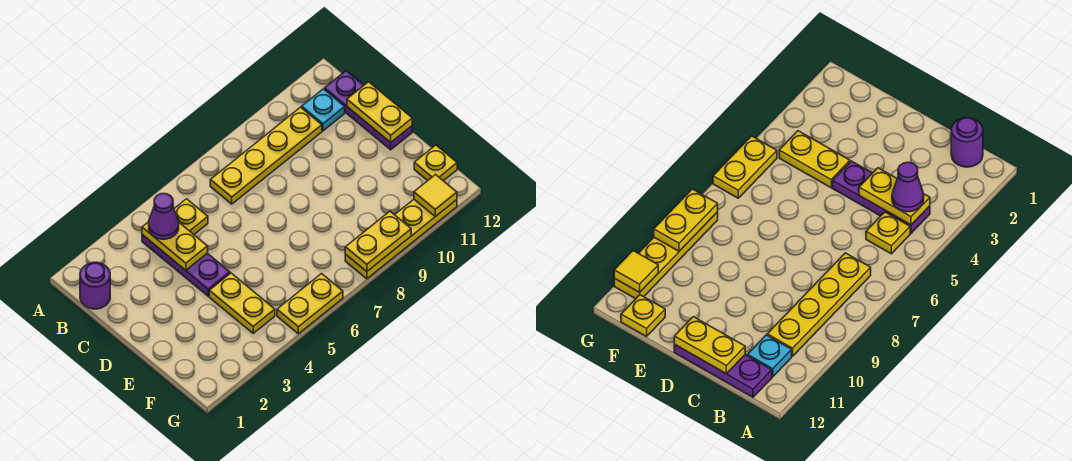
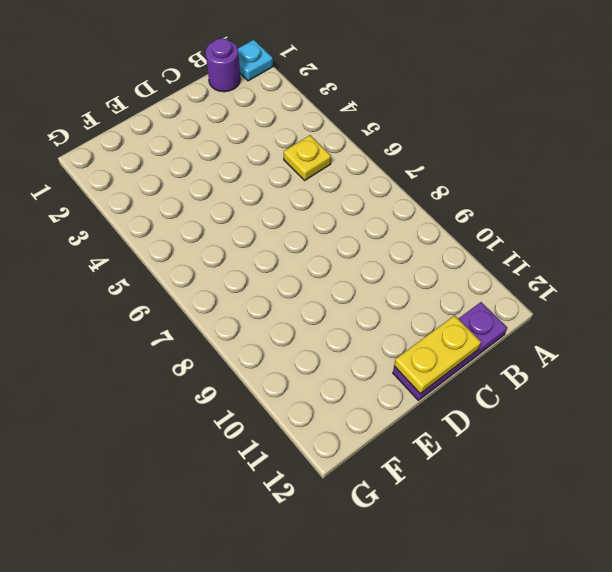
cyan 1x1 plate [238,40,273,81] -> cyan 1x1 plate moved to [302,89,345,131]
none -> purple 1x3 plate [142,235,230,296]
none -> yellow 1x4 plate [210,107,322,204]
none -> yellow 1x2 plate [209,273,275,333]

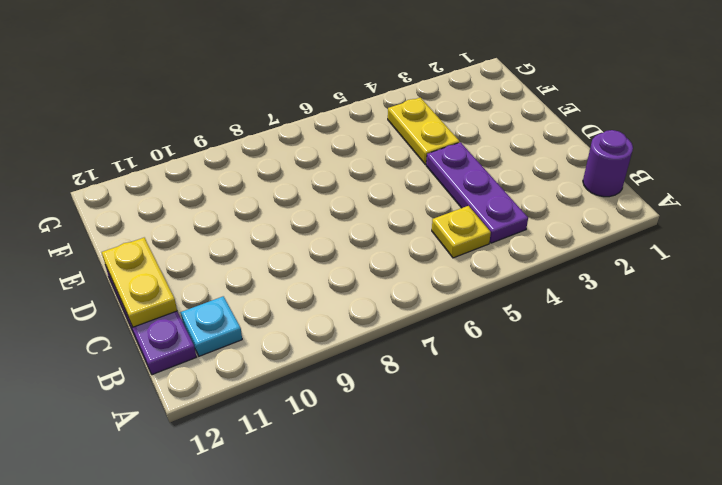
none -> yellow 1x4 plate [210,107,322,204]
none -> yellow 1x1 plate [414,145,457,181]
none -> yellow 1x2 plate [277,274,343,334]

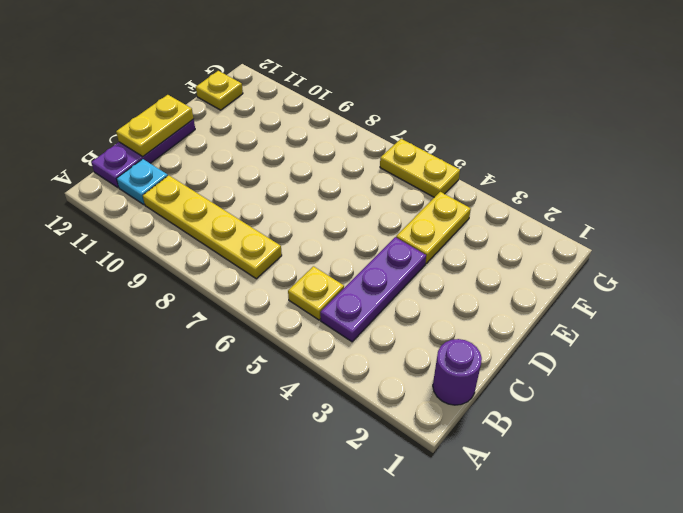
none -> yellow 1x4 plate [345,200,457,279]
none -> yellow 1x2 plate [142,222,208,270]
none -> yellow 1x2 plate [345,211,411,271]

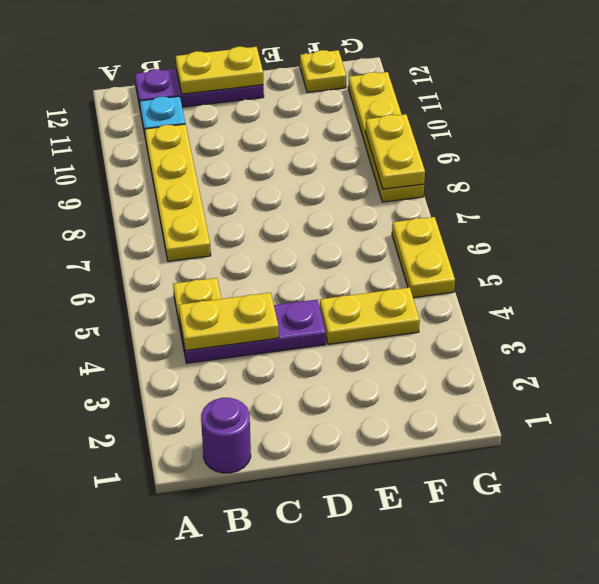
none -> yellow 1x1 tile [414,175,457,217]
none -> purple 1x1 cone [149,194,179,239]

